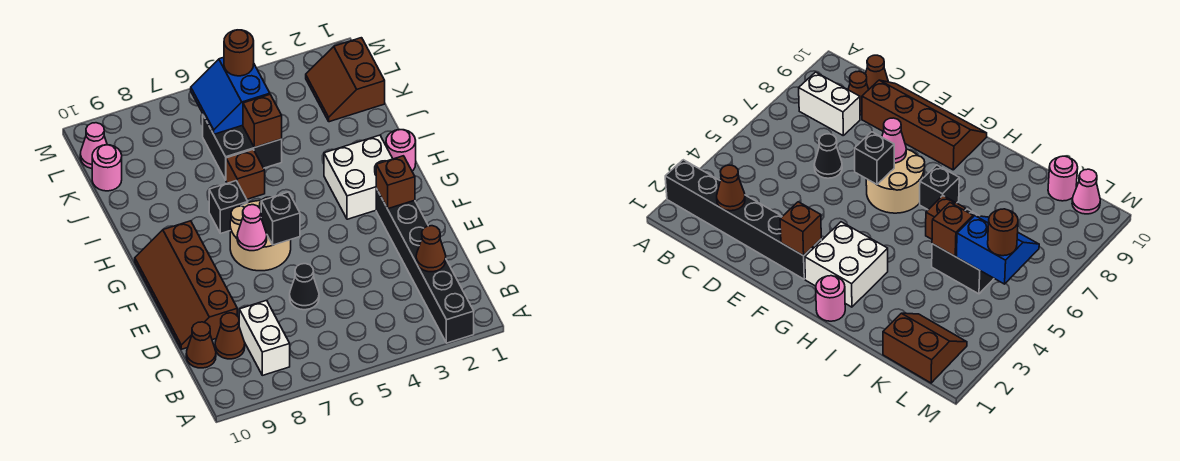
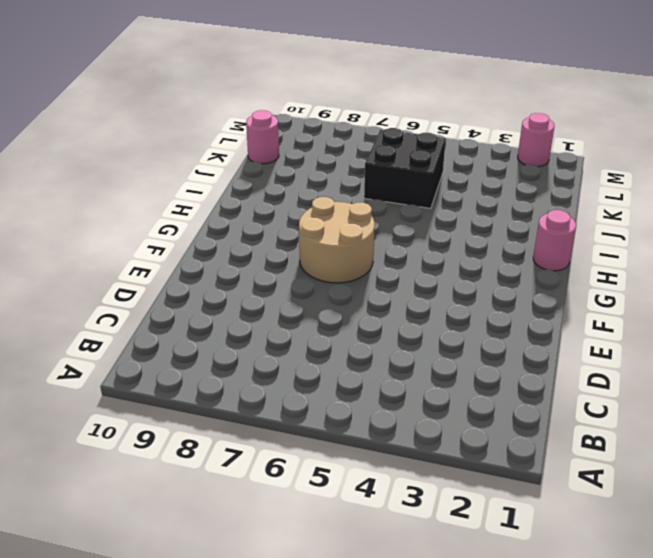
pink 1x1 round brick [518,113,555,167] -> none
none -> black 1x6 brick [376,189,474,343]
none -> white 1x2 brick [239,300,290,375]
none -> brown 1x1 cone [215,313,245,359]

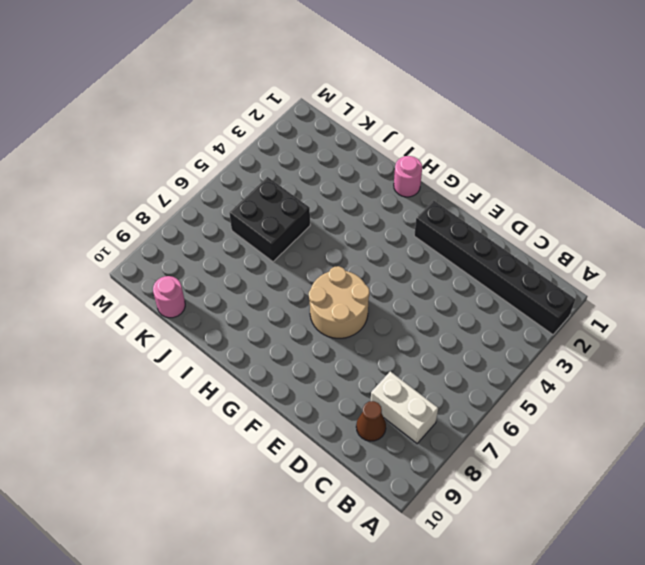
none -> brown 1x1 cone [186,322,216,368]
none -> black 1x1 cone [290,264,319,310]
none -> brown 2x4 slope [135,221,237,349]

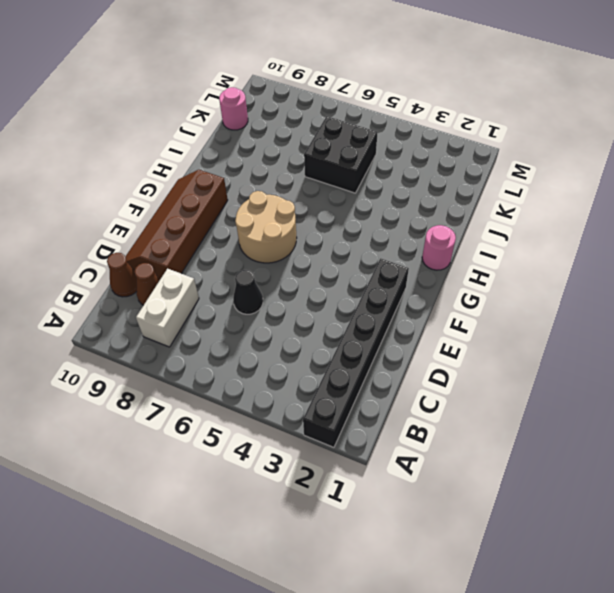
none -> white 2x2 brick [324,135,393,219]
none -> black 1x1 brick [209,181,248,234]
none -> brown 1x1 brick [226,150,265,199]

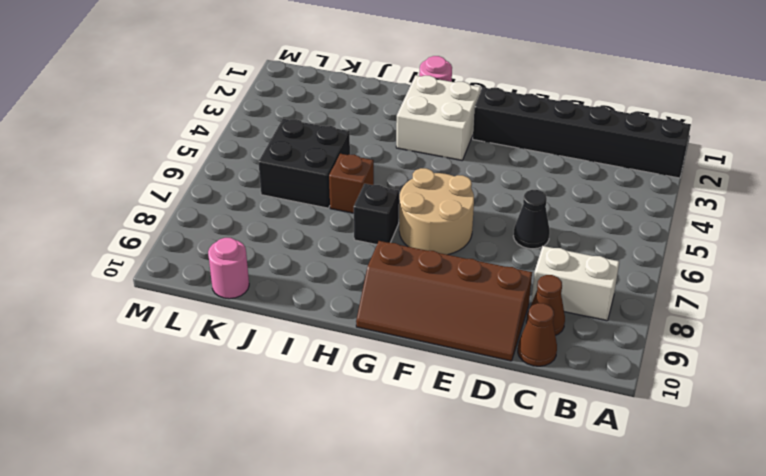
none -> brown 2x2 slope [306,38,385,122]
none -> pink 1x1 cone [80,123,107,169]
none -> brown 1x1 cone [416,226,446,272]

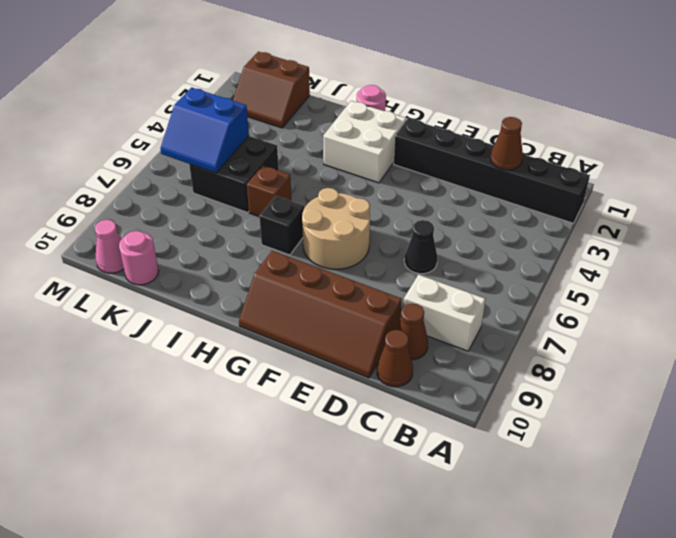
none -> brown 1x1 brick [376,156,415,209]
none -> black 1x1 brick [261,192,300,245]
none -> pink 1x1 cone [237,205,267,251]

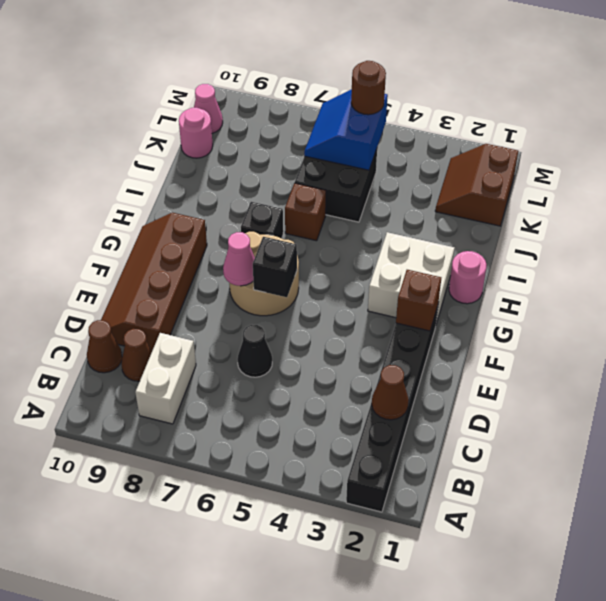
none -> brown 1x1 brick [243,95,282,147]

